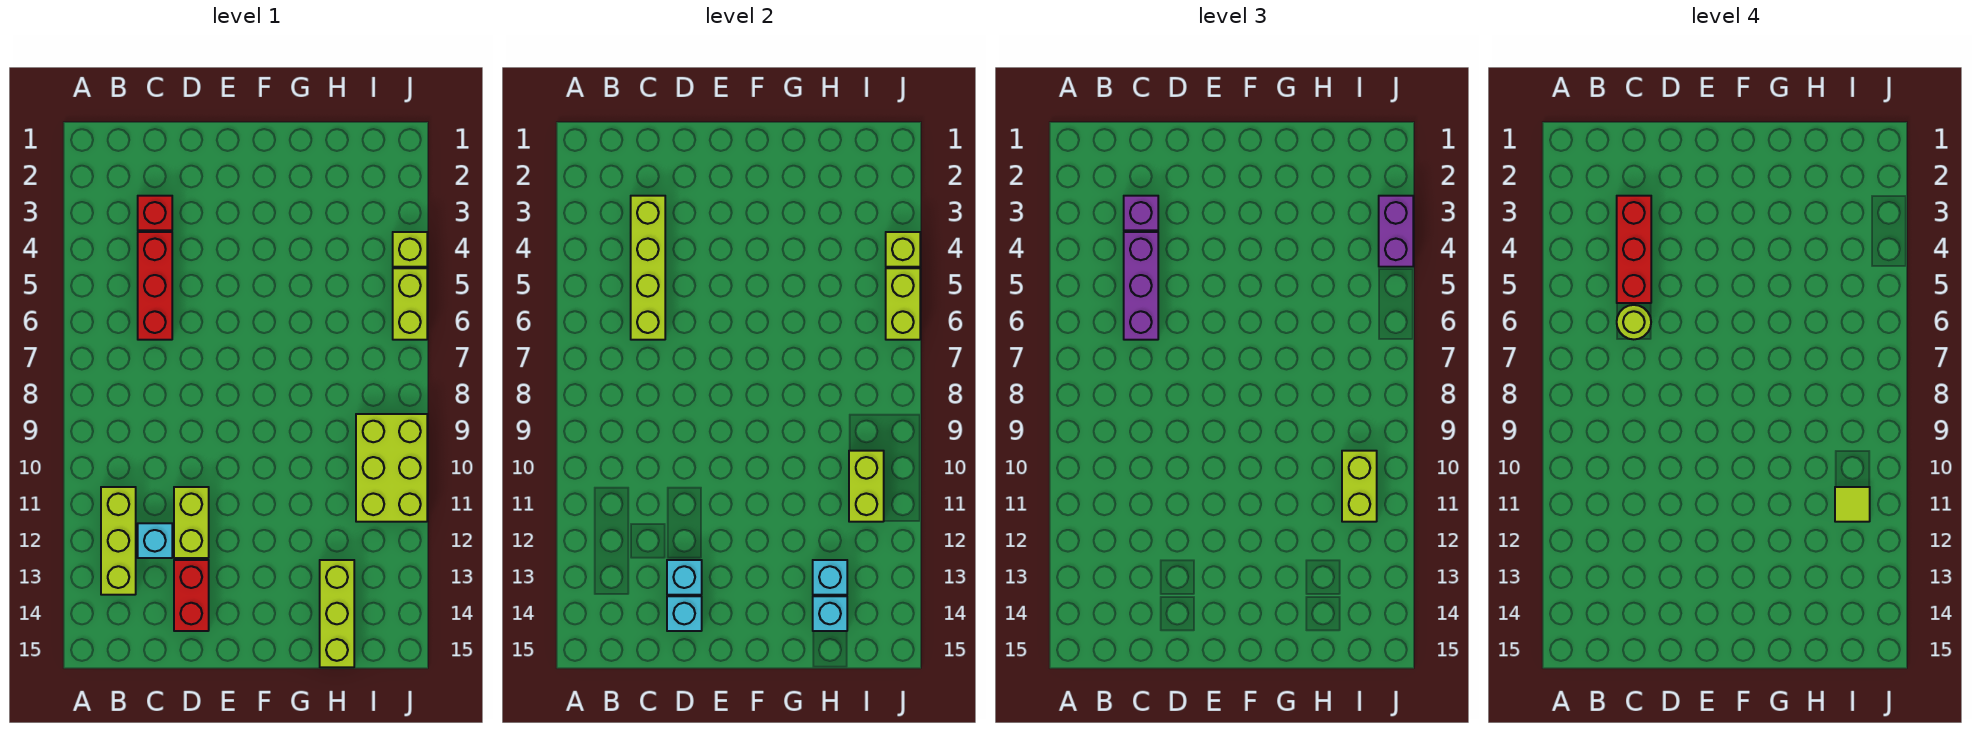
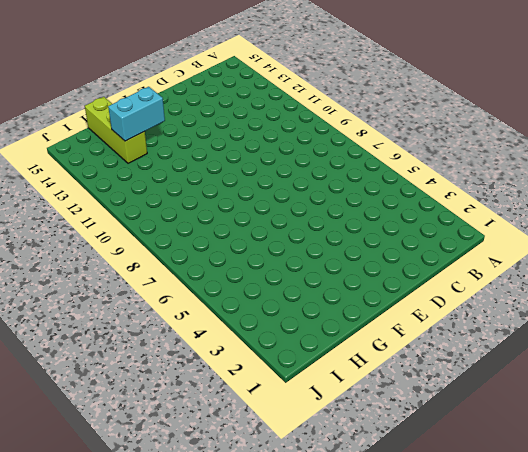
cyan 1x2 brick [108,87,165,141] -> cyan 1x1 brick [813,560,847,595]
none -> lime 1x3 brick [101,487,136,595]
none -> red 1x1 brick [138,196,172,230]
none -> red 1x3 brick [138,232,172,340]

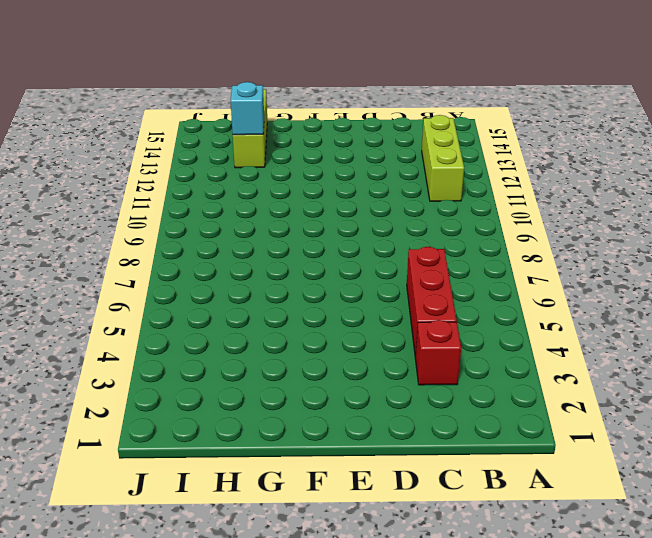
none -> cyan 1x1 brick [138,523,172,558]
none -> lime 1x2 brick [174,487,209,558]
none -> red 1x2 brick [174,560,209,631]

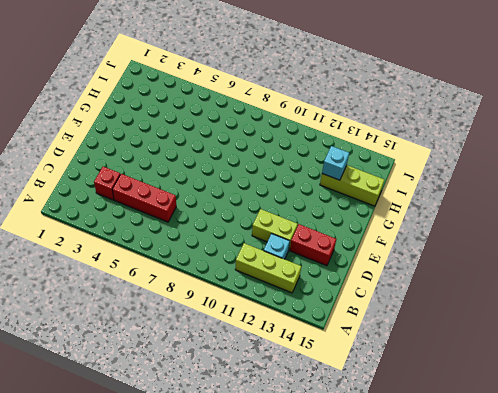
none -> lime 2x3 brick [356,414,427,522]
none -> lime 1x1 brick [393,232,427,267]
none -> lime 1x2 brick [393,268,427,340]

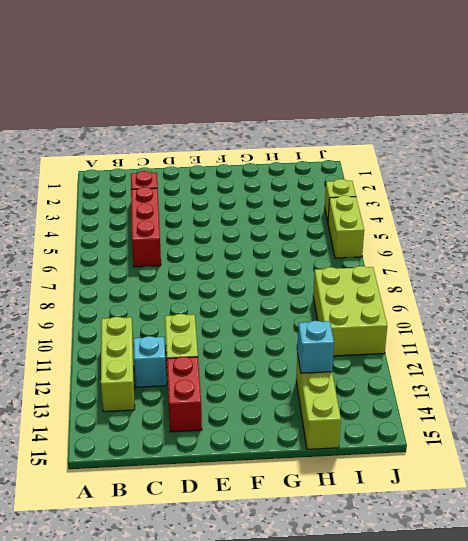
none -> lime 1x4 brick [631,196,665,340]
none -> cyan 1x1 brick [667,560,702,595]
none -> cyan 1x1 brick [667,596,702,631]

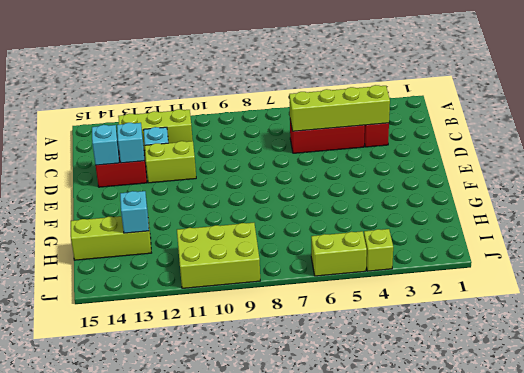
none -> cyan 1x1 brick [813,596,847,631]
none -> lime 1x2 brick [849,451,884,522]
none -> lime 1x1 brick [886,232,920,267]

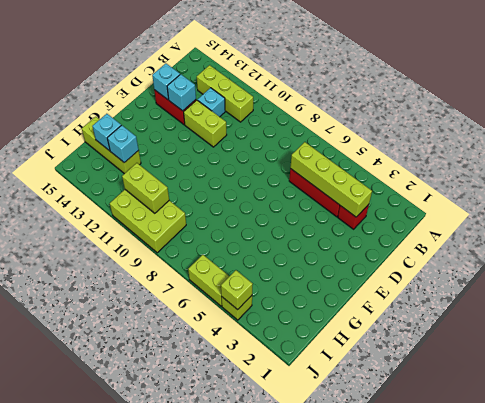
none -> lime 1x2 brick [886,268,920,340]
none -> purple 1x1 brick [1124,196,1158,230]
none -> purple 1x3 brick [1124,232,1158,340]

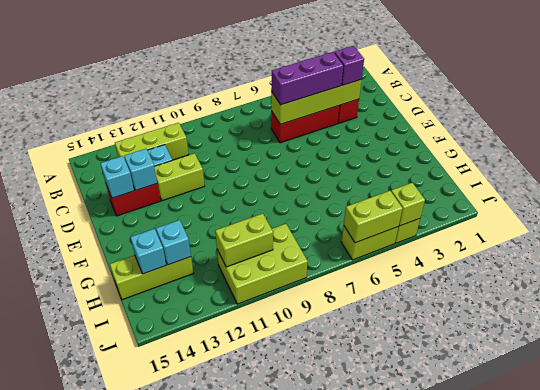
none -> lime 1x2 brick [1342,451,1377,522]
none -> purple 1x2 brick [1379,196,1413,267]
none -> red 1x3 brick [1617,196,1651,303]

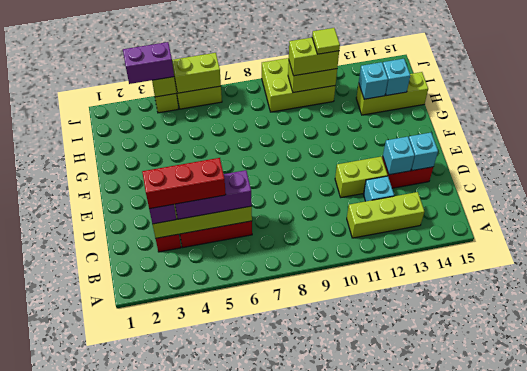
none -> lime 1x1 round brick [1617,305,1651,339]

